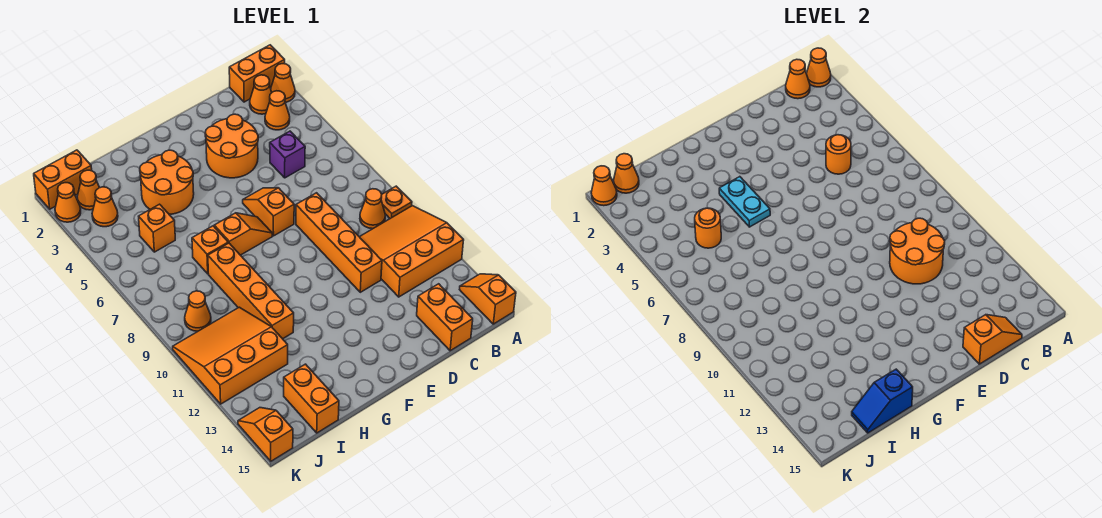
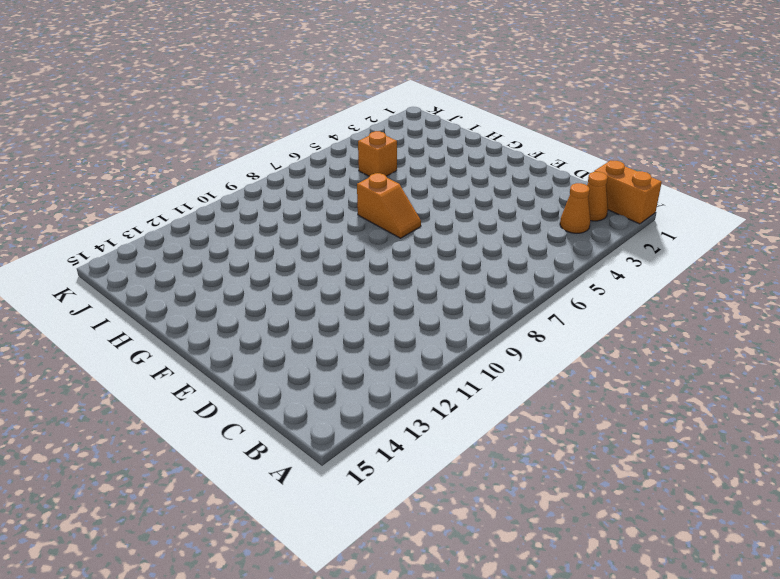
none -> orange 1x1 cone [271,64,295,102]
none -> orange 1x1 plate [381,186,412,218]
none -> orange 3x3 slope [360,206,464,297]
none -> orange 1x2 slope [460,274,516,324]

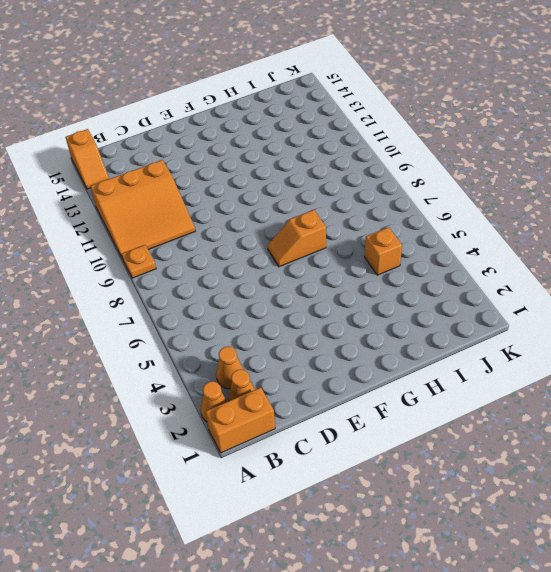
none -> orange 1x1 cone [360,189,385,229]
none -> purple 1x1 brick [270,131,305,178]
none -> orange 1x2 brick [417,284,473,351]
none -> orange 2x2 round brick [205,114,258,178]

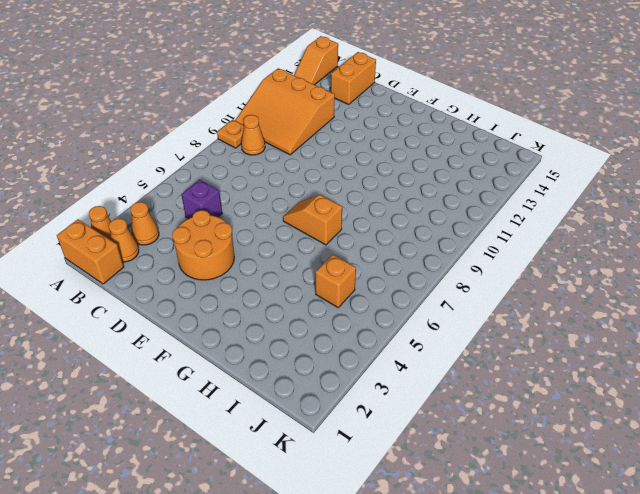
none -> orange 1x4 brick [296,193,382,292]
none -> orange 1x2 slope [243,188,294,236]
none -> orange 2x2 round brick [140,150,194,215]
none -> orange 1x1 brick [192,226,228,274]

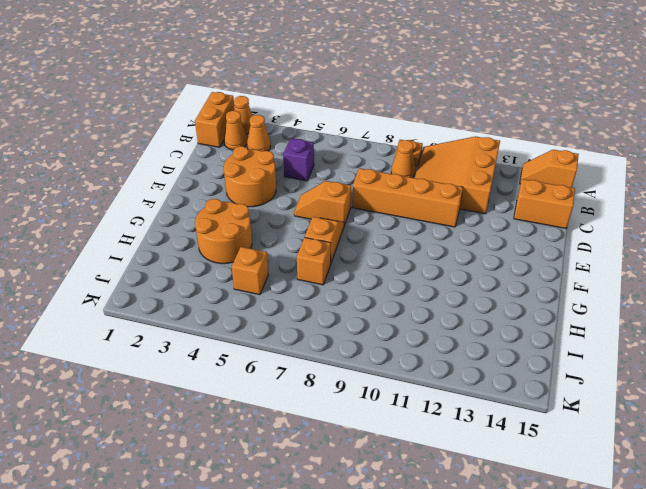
none -> orange 1x4 brick [208,243,294,339]
none -> orange 3x3 slope [173,307,288,404]
none -> orange 1x2 brick [284,364,339,433]
none -> orange 1x2 brick [34,150,92,209]

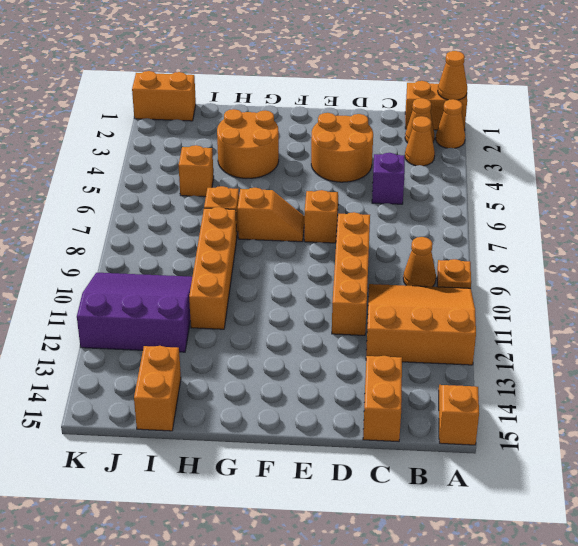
purple 3x3 slope [77,273,192,352] -> orange 3x3 slope [173,307,288,404]
none -> orange 1x1 cone [77,170,99,210]
none -> orange 1x1 cone [92,187,118,227]
none -> orange 1x1 cone [185,291,211,331]
none -> orange 1x1 cone [55,183,81,222]

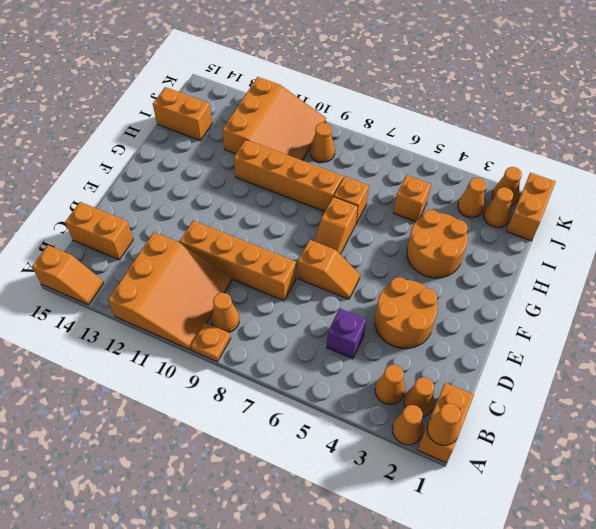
none -> orange 1x2 slope [238,408,293,461]
none -> orange 1x1 cone [786,59,810,99]
none -> orange 1x1 round brick [826,135,851,174]
none -> orange 2x2 round brick [890,218,945,284]

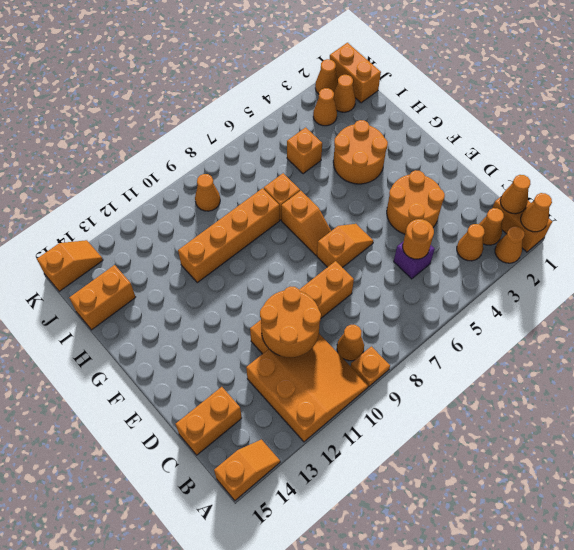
none -> orange 3x3 slope [173,307,288,404]
none -> orange 1x2 slope [963,315,1022,364]
none -> cyan 1x2 plate [719,177,770,227]
none -> blue 1x2 slope [852,369,913,433]

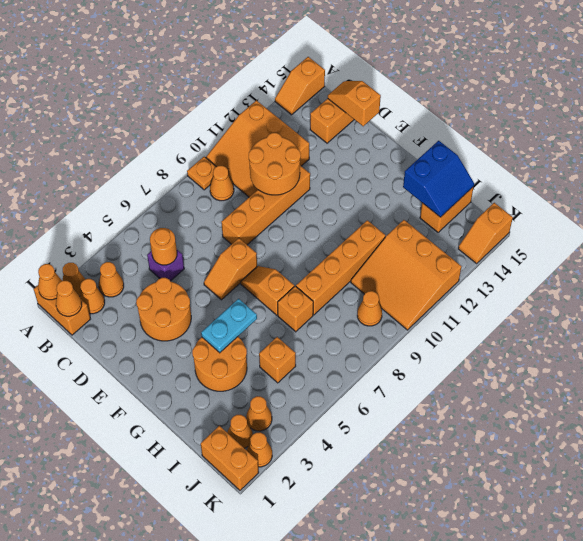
blue 2x2 slope [403,141,474,217] -> blue 1x2 slope [852,369,913,433]
none -> orange 1x1 round brick [695,208,721,248]
none -> orange 1x1 cone [614,154,639,193]
none -> orange 1x1 cone [591,166,617,206]

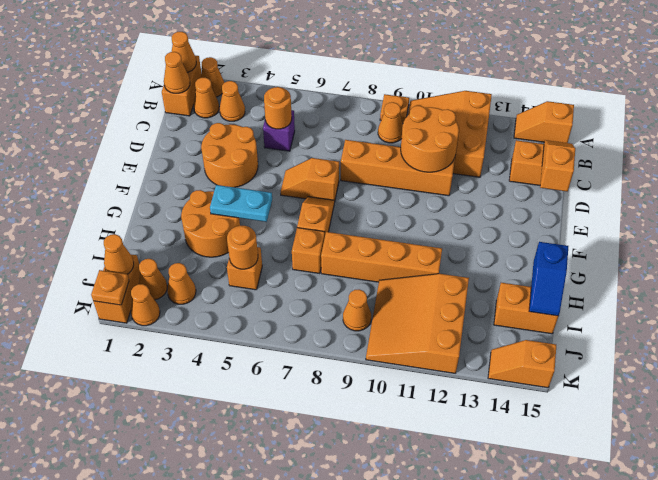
orange 1x1 plate [91,270,129,305] -> orange 1x1 cone [591,166,617,206]

